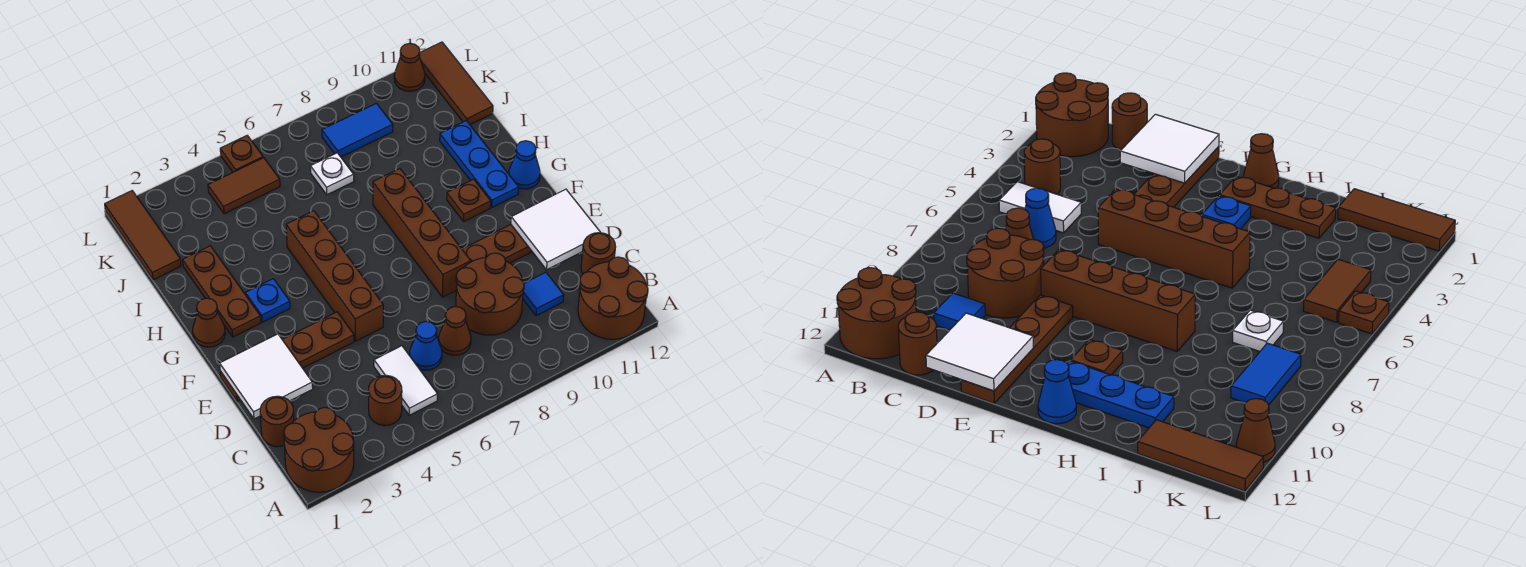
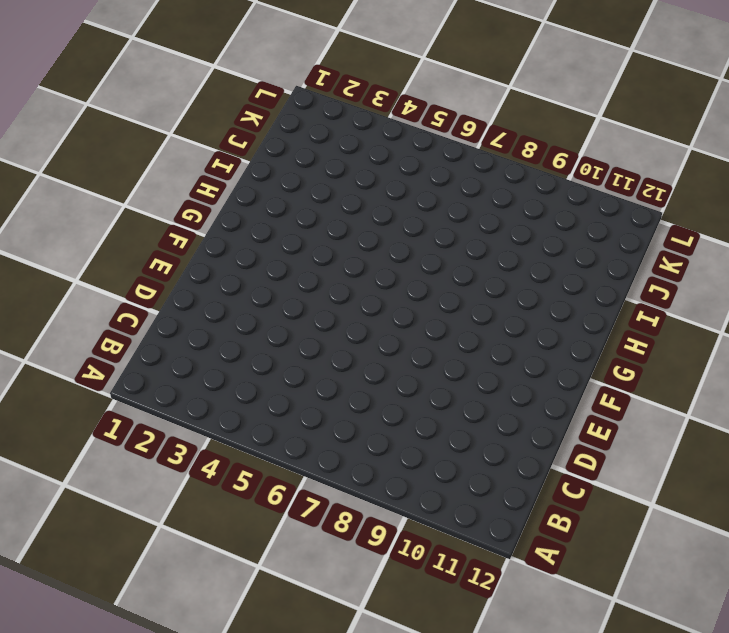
none -> brown 2x2 round brick [284,407,354,492]
none -> brown 2x2 round brick [578,257,648,339]
none -> brown 1x1 round brick [369,375,402,426]

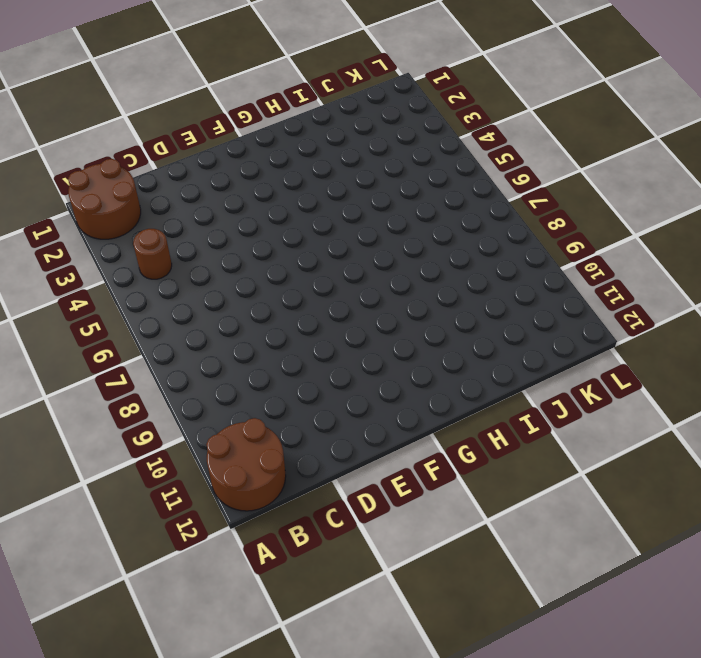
none -> white 1x2 tile [374,346,437,415]
none -> brown 1x1 round brick [260,396,294,447]
none -> blue 1x1 cone [410,322,442,370]

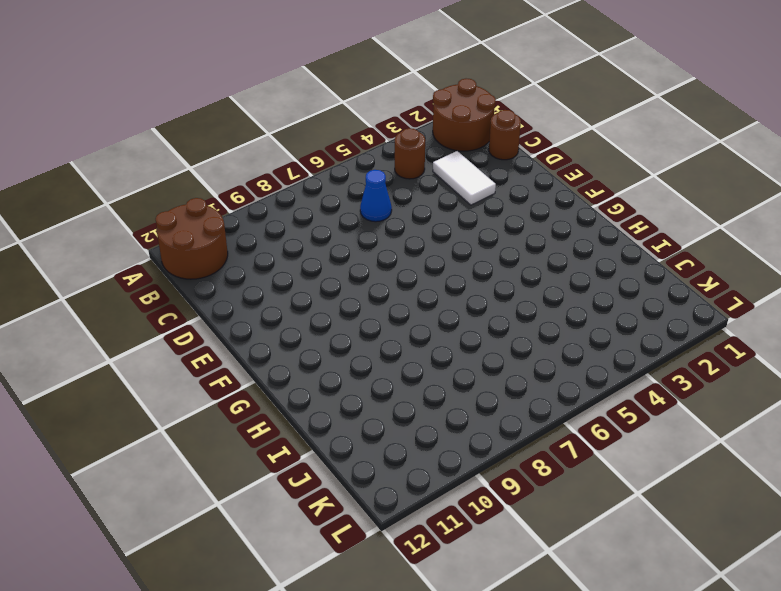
white 1x2 tile [433,151,496,205] -> white 1x2 tile moved to [374,346,437,415]
none -> brown 1x1 cone [439,307,471,355]
none -> brown 2x2 round brick [456,253,524,335]
none -> blue 1x1 tile [523,272,564,316]

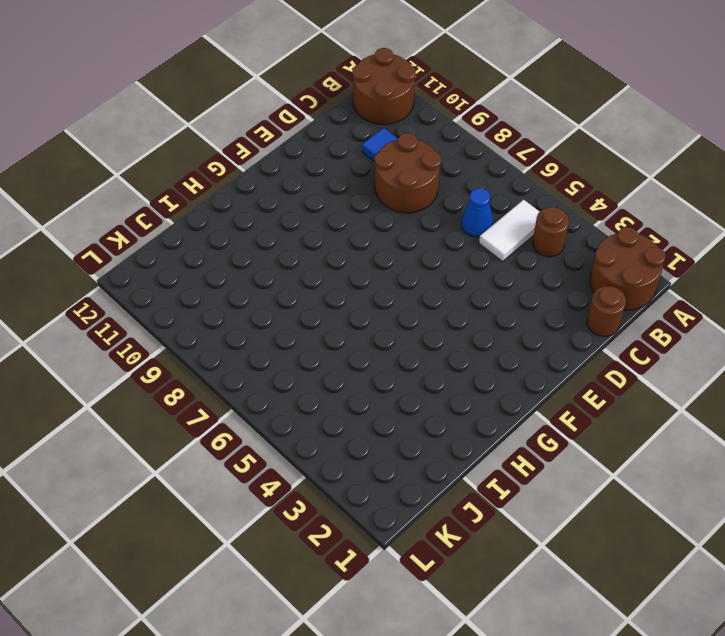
none -> brown 1x1 cone [439,307,471,355]
none -> brown 1x1 round brick [581,233,616,274]
none -> brown 1x4 plate [220,312,354,401]

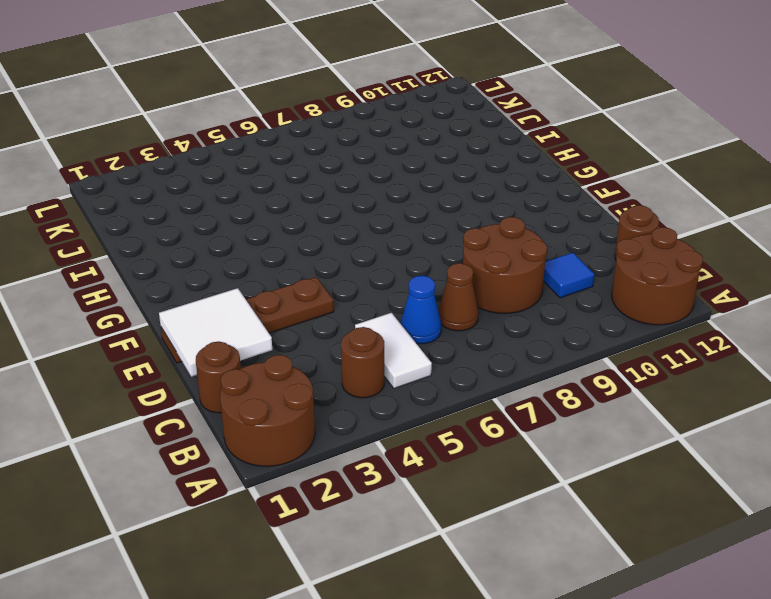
none -> brown 1x4 brick [286,211,383,341]
none -> brown 1x4 brick [373,169,471,297]
none -> brown 1x4 plate [462,225,532,263]

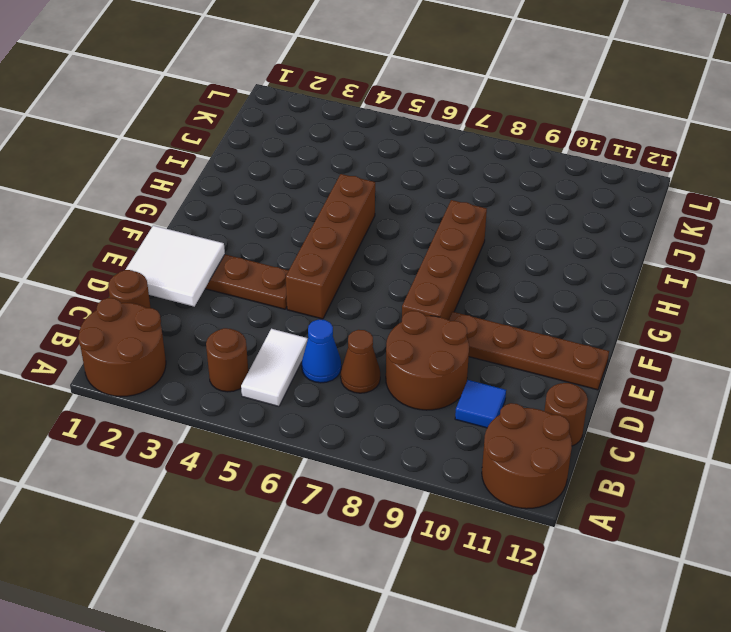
none -> brown 1x1 cone [193,298,225,347]
none -> brown 1x3 plate [183,246,261,337]
none -> blue 1x1 plate [246,279,290,322]

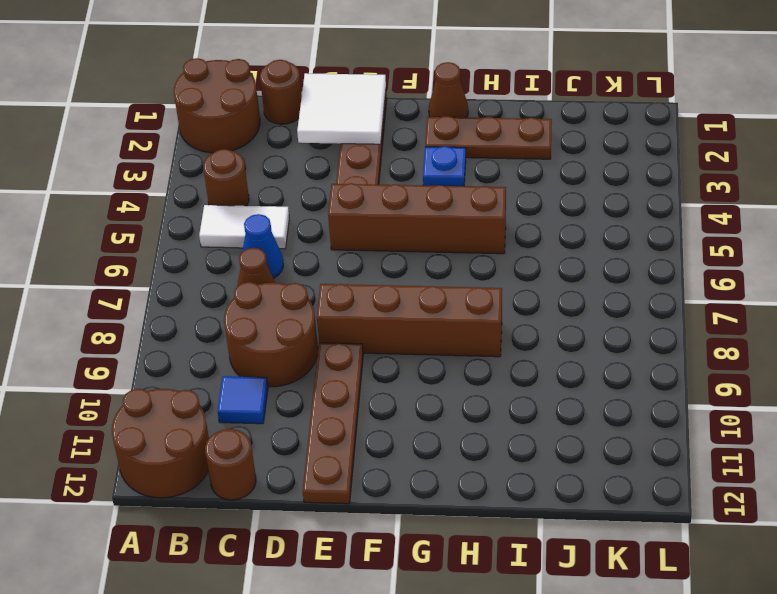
none -> brown 1x1 plate [447,179,491,221]
none -> blue 1x3 plate [440,121,519,207]
none -> blue 1x1 cone [509,141,540,189]

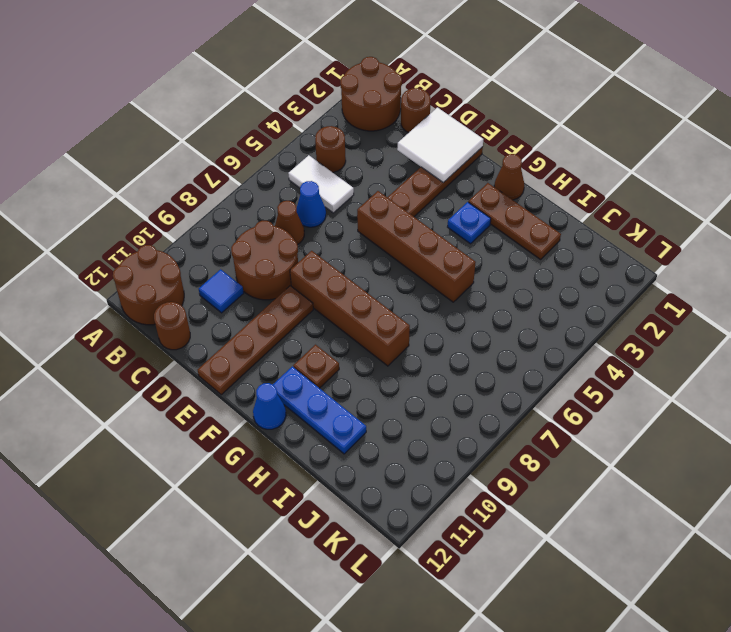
none -> brown 1x3 tile [105,191,181,280]
none -> white 1x1 plate [310,153,354,195]
none -> brown 1x3 tile [419,42,493,125]

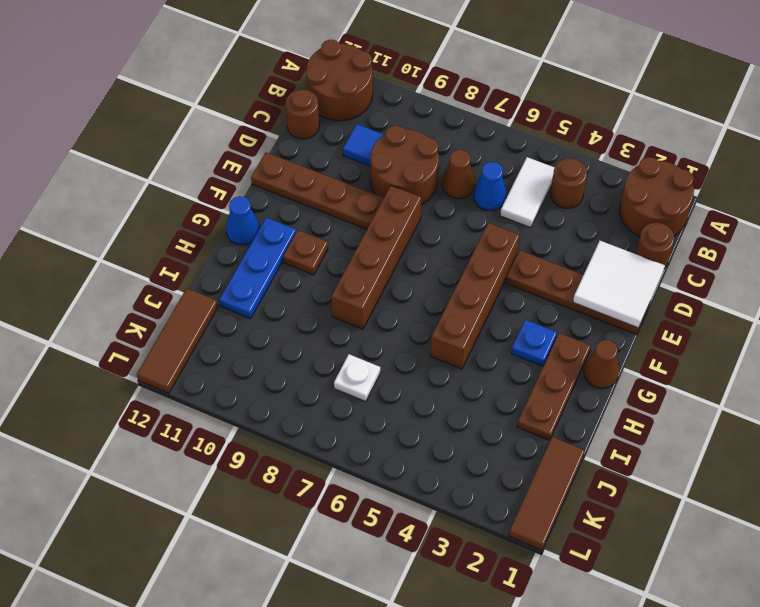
none -> brown 1x2 tile [208,158,280,214]
none -> blue 1x2 tile [322,103,393,157]
none -> brown 1x1 plate [220,135,263,172]

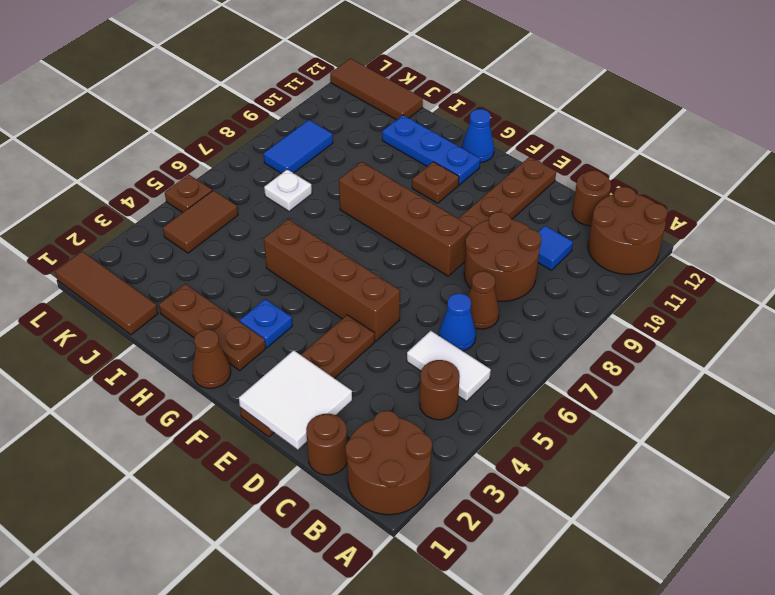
none -> brown 1x1 cone [394,43,425,91]
none -> white 2x2 tile [511,189,601,270]

